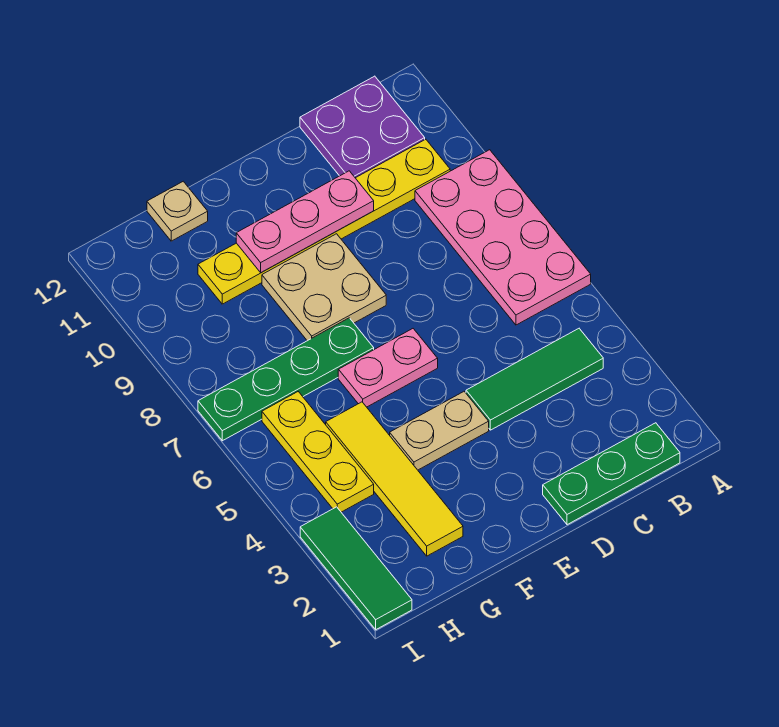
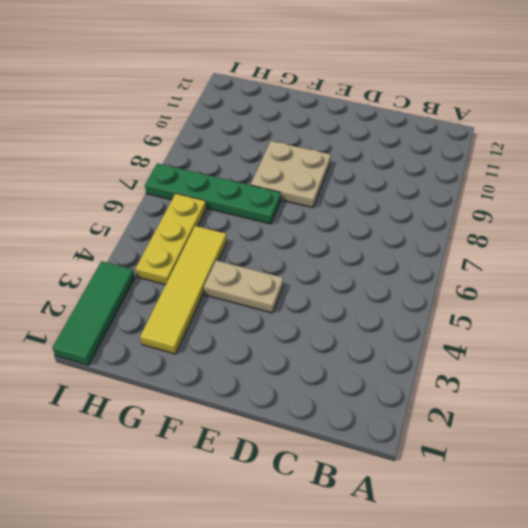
none -> pink 2x4 plate [415,150,591,325]
none -> green 1x3 plate [543,423,680,525]
none -> green 1x3 tile [466,329,603,430]

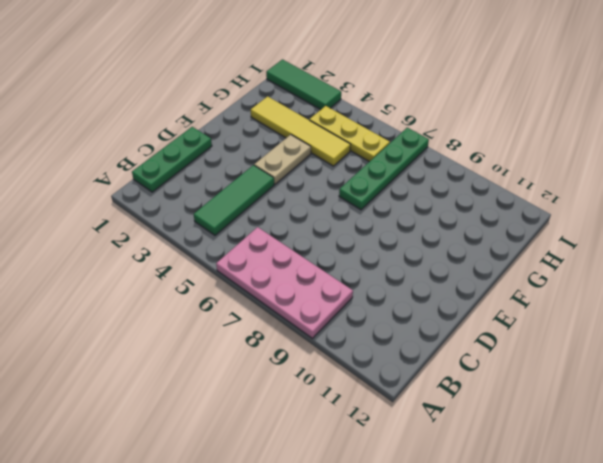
none -> yellow 1x6 plate [198,139,450,304]
none -> purple 2x2 plate [300,76,425,178]
none -> pink 1x2 plate [338,329,438,407]

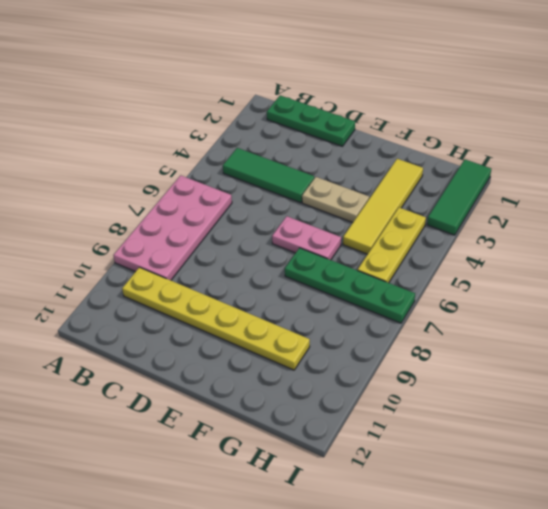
none -> purple 2x2 plate [300,76,425,178]
none -> tan 2x2 plate [262,234,386,341]
none -> tan 1x1 plate [147,181,208,241]

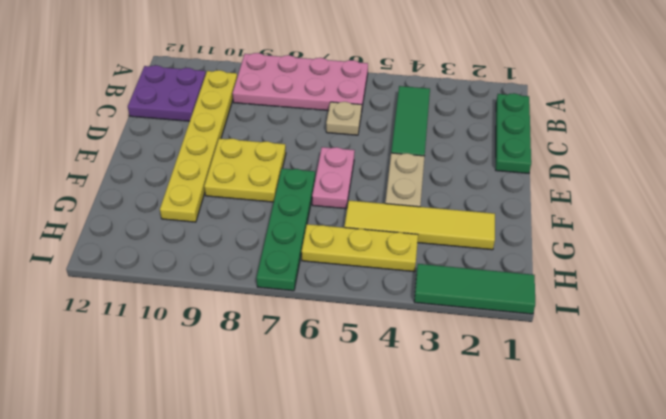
tan 1x1 plate [326,102,362,135] -> tan 1x1 plate moved to [147,181,208,241]
yellow 2x2 plate [204,138,286,202] -> tan 2x2 plate [262,234,386,341]
none -> pink 1x3 plate [236,171,374,273]

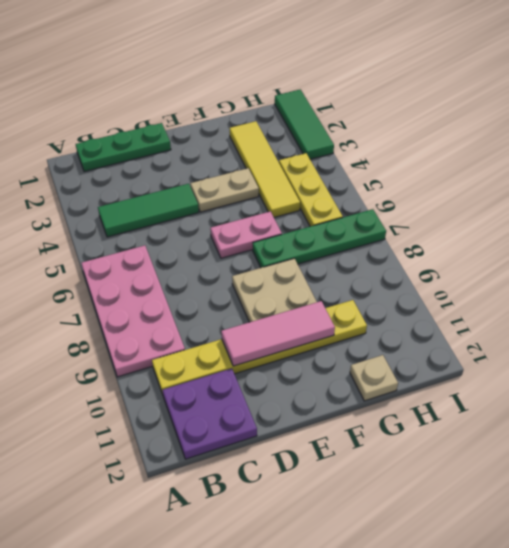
pink 1x3 tile [221,301,335,366] -> pink 1x3 plate [236,171,374,273]

